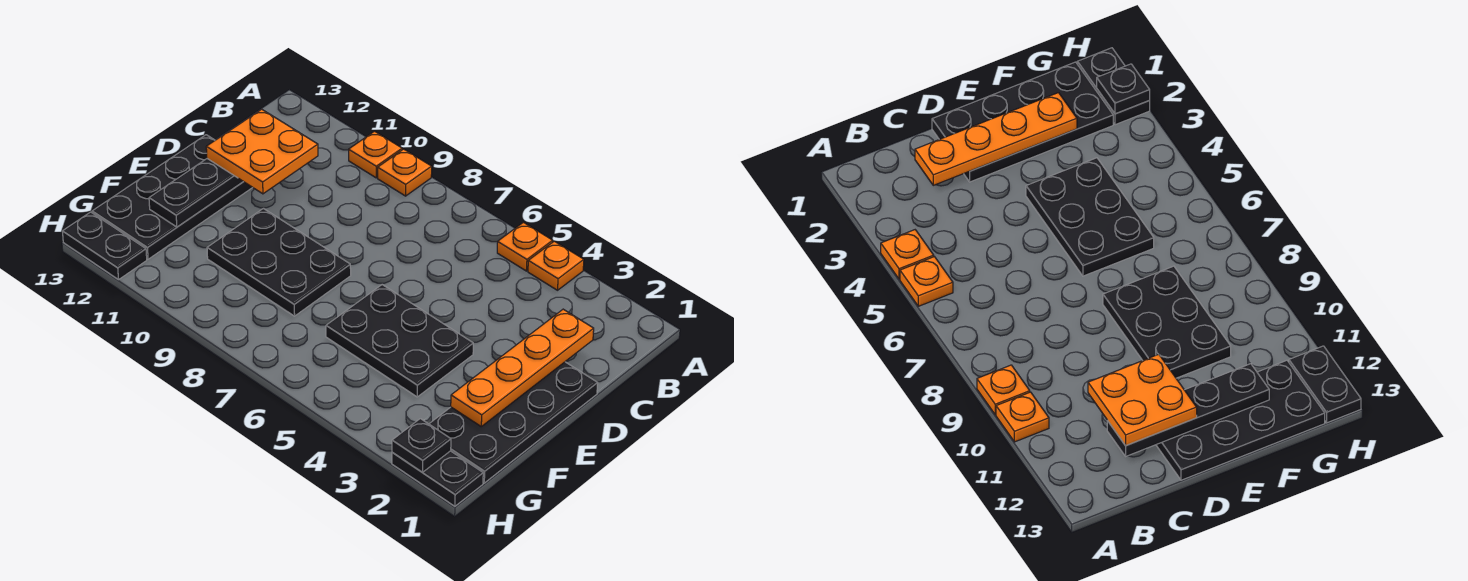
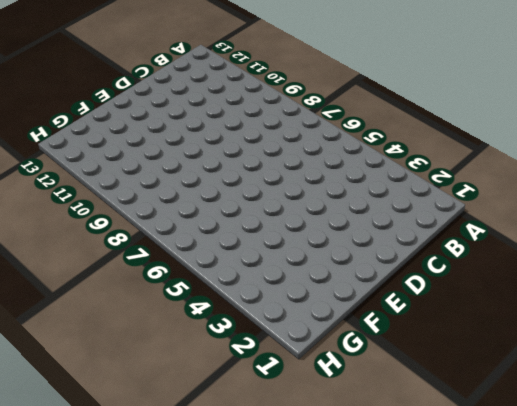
none -> orange 1x1 plate [528,241,584,290]
none -> orange 1x1 plate [497,222,553,271]
none -> orange 1x1 plate [378,149,432,196]

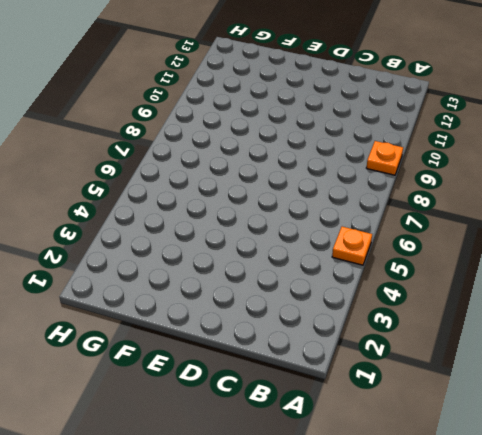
none -> orange 1x1 plate [528,241,584,290]
none -> orange 1x1 plate [349,131,402,178]
none -> black 2x4 plate [429,362,598,483]

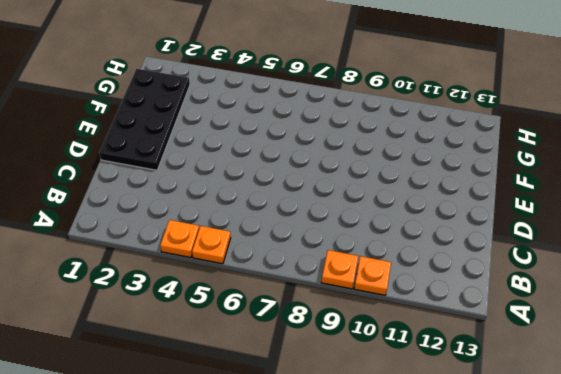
none -> black 2x4 plate [92,135,253,259]
none -> black 2x3 plate [326,285,473,397]
none -> black 2x3 plate [207,209,351,316]

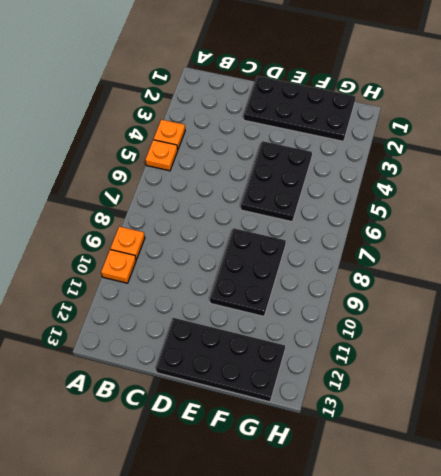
none -> black 1x2 plate [392,451,483,506]
none -> black 1x2 plate [62,212,147,280]
none -> orange 1x4 plate [451,309,594,426]

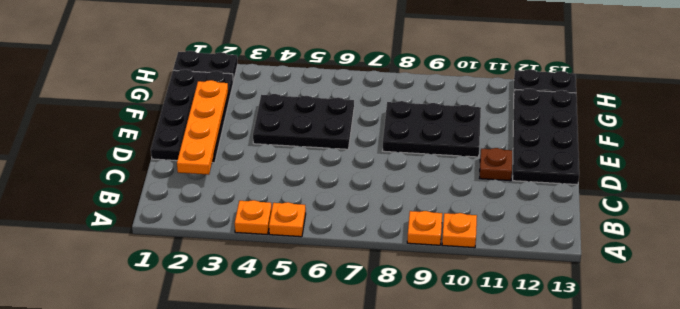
brown 1x1 plate [480,148,512,181] -> none
none -> black 1x4 plate [149,159,243,227]
none -> black 1x1 plate [392,419,451,472]
none -> orange 2x2 plate [206,109,318,194]

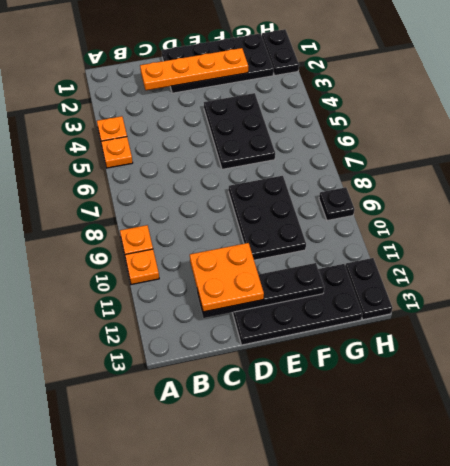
black 1x1 plate [319,187,354,221] -> black 1x1 plate moved to [392,419,451,472]

